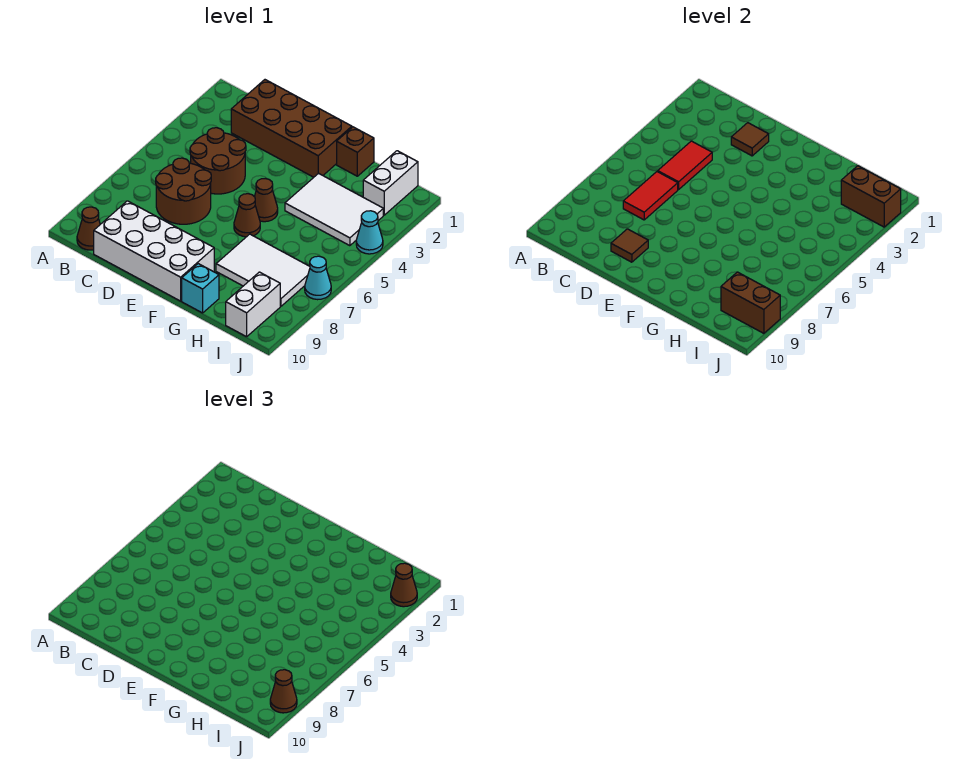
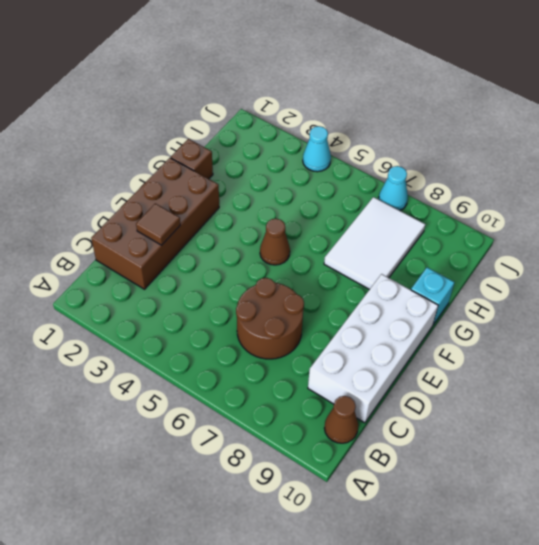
none -> brown 2x2 round brick [190,128,246,194]
none -> brown 1x1 cone [234,194,260,237]
none -> white 2x3 tile [285,173,383,246]

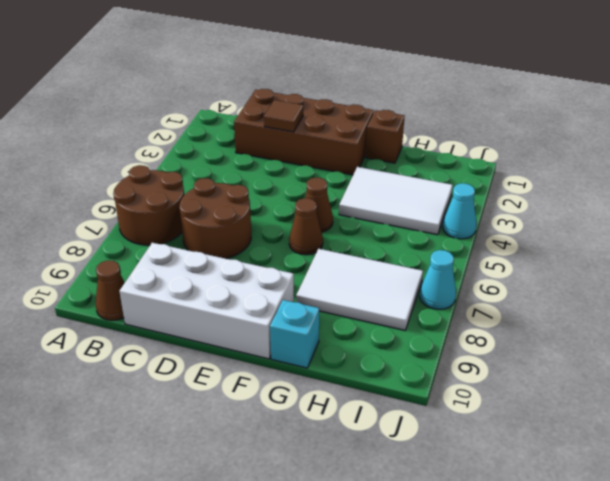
brown 2x2 round brick [113,165,184,245] -> brown 2x2 round brick moved to [190,128,246,194]
none -> white 1x2 brick [363,151,418,215]
none -> white 1x2 brick [226,272,280,337]
none -> red 1x2 tile [658,141,712,190]

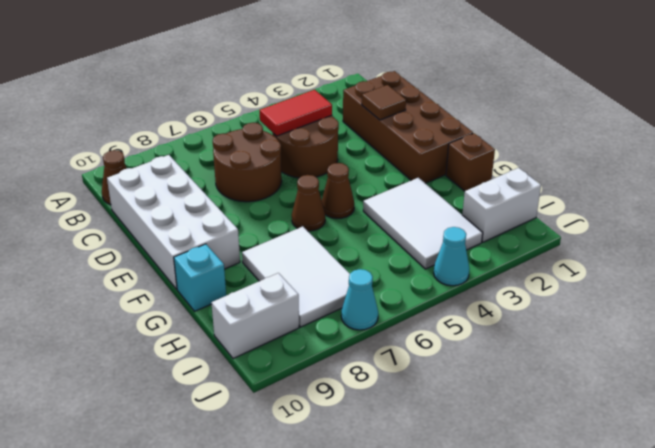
none -> red 1x2 tile [623,172,678,220]
none -> brown 1x1 tile [611,229,648,262]
none -> brown 1x2 brick [841,166,901,227]

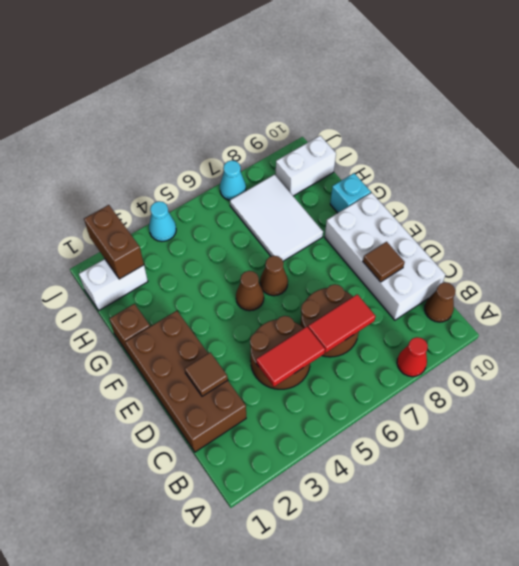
red 1x1 cone [397,337,428,377] -> none
none -> white 2x3 tile [285,173,383,246]
none -> brown 1x2 brick [721,272,780,333]
none -> brown 1x1 cone [391,563,417,607]

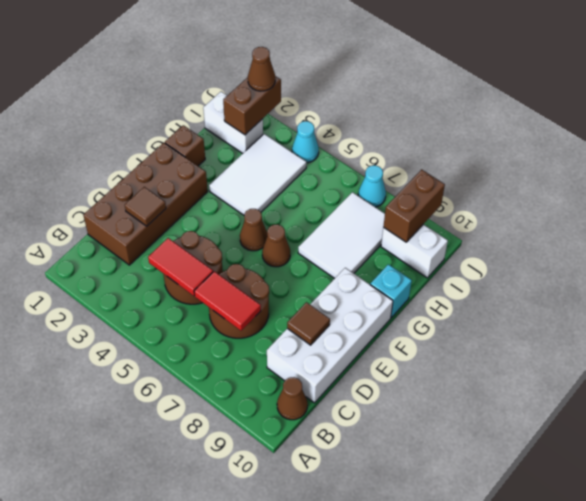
none -> brown 1x1 cone [270,670,297,713]

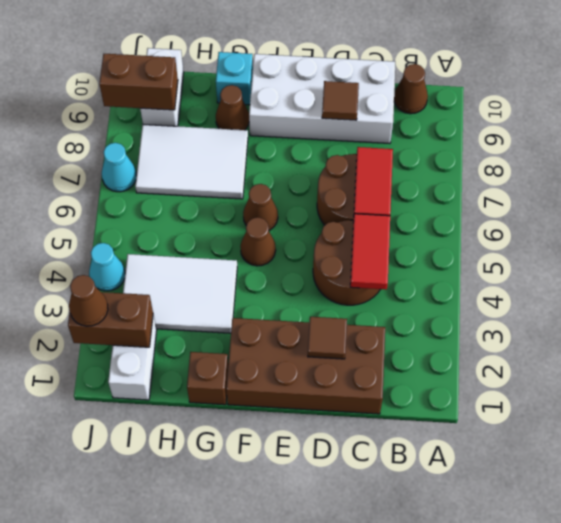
brown 1x1 cone [216,85,249,130] -> brown 1x1 cone moved to [270,670,297,713]

